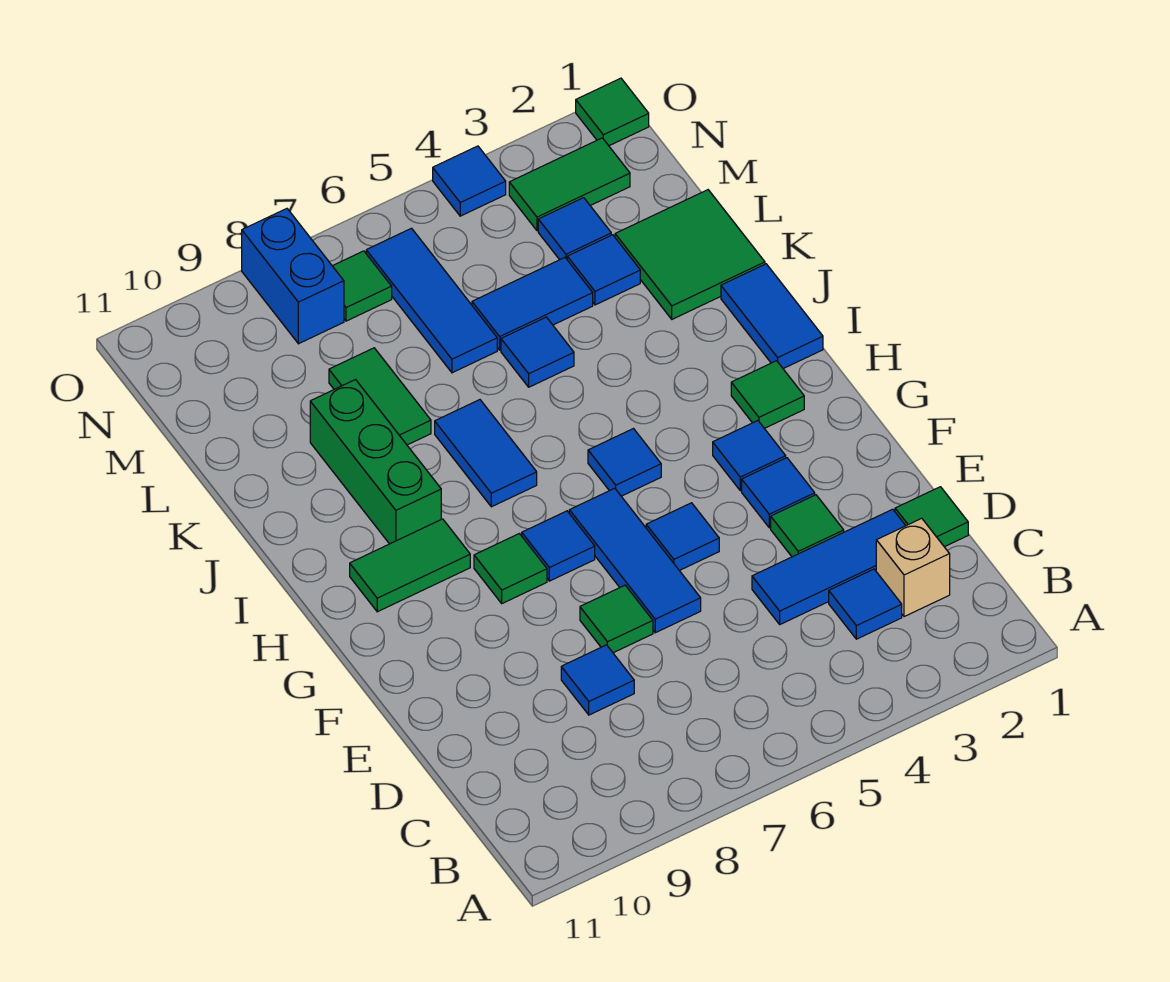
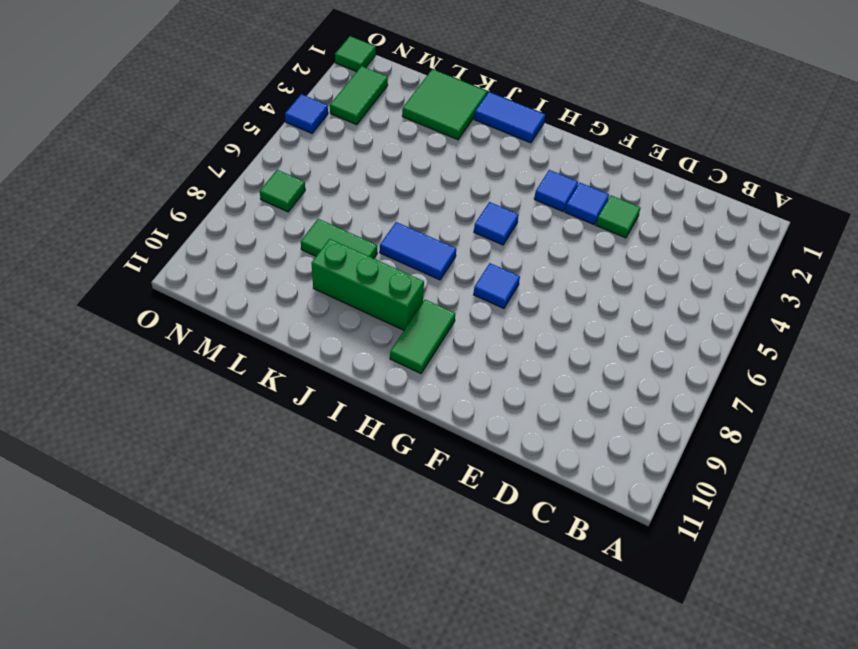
none -> tan 1x1 brick [876,518,950,617]
none -> blue 1x1 tile [829,569,902,639]
none -> green 1x1 tile [895,487,968,547]
none -> blue 1x3 tile [752,509,906,624]

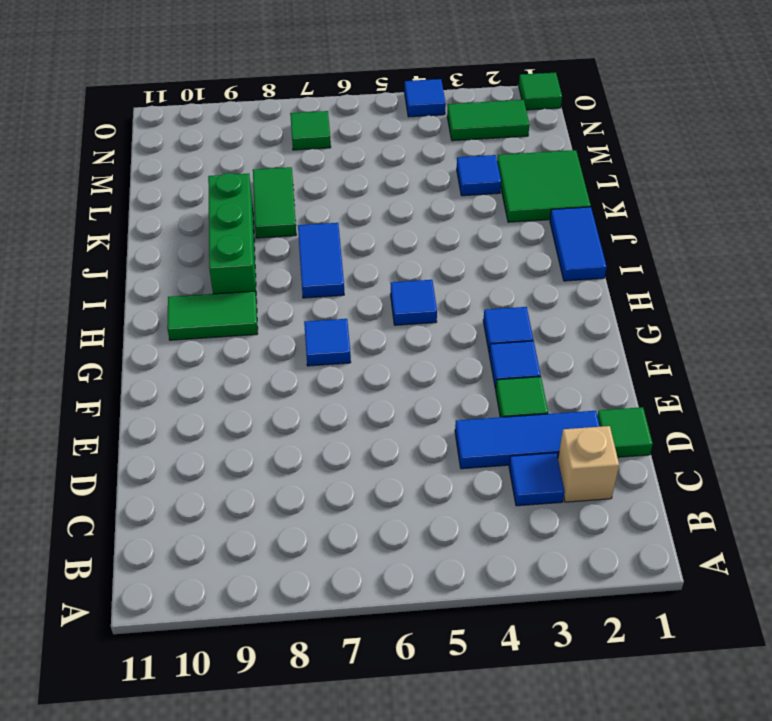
none -> blue 1x1 tile [561,645,634,715]
none -> blue 1x3 tile [569,488,701,633]
none -> green 1x1 tile [580,585,653,653]
none -> blue 1x1 tile [646,503,719,571]

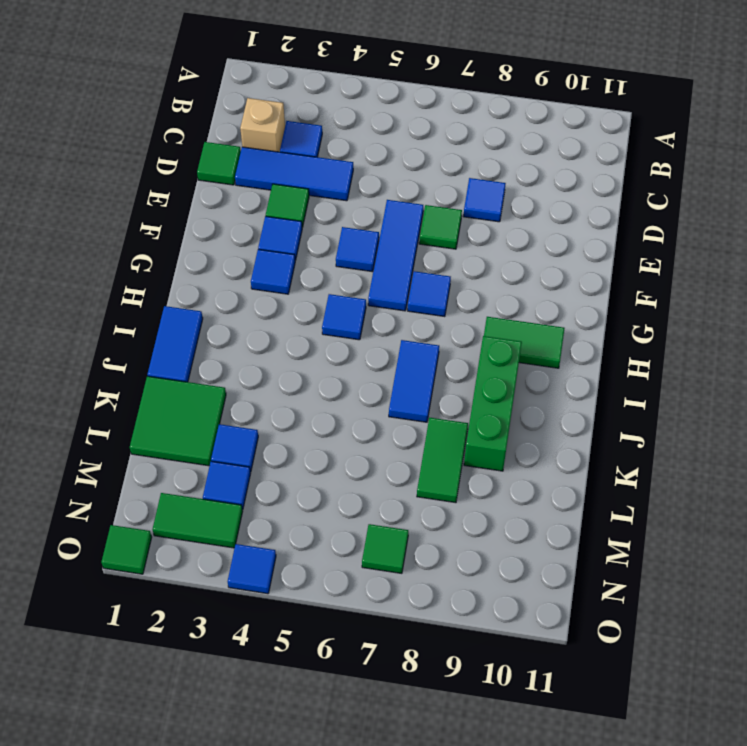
none -> green 1x1 tile [474,534,547,603]
none -> green 1x1 tile [731,361,804,428]
none -> blue 1x1 tile [501,317,574,387]
none -> blue 1x2 tile [472,258,593,350]

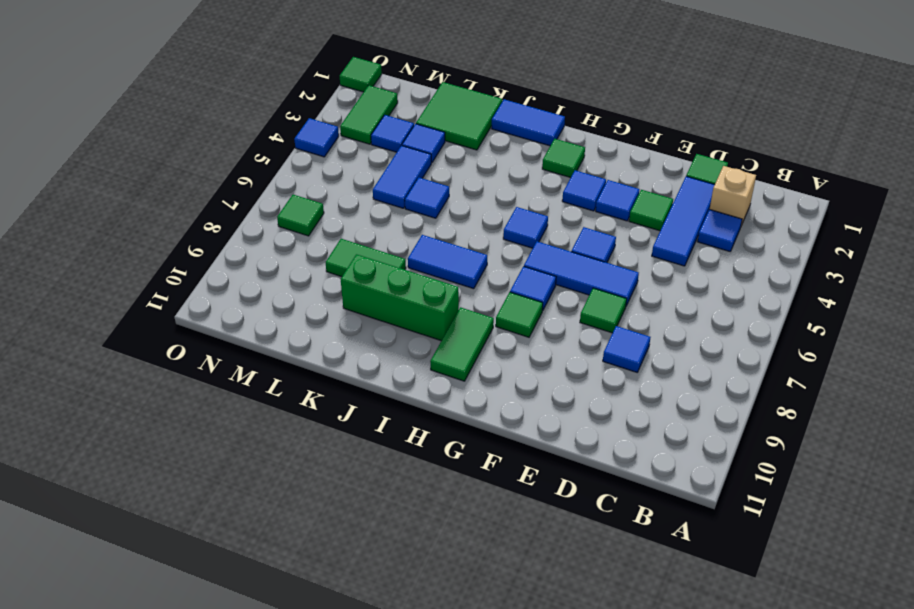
none -> blue 1x3 tile [366,228,497,373]
none -> blue 1x2 brick [242,209,344,344]

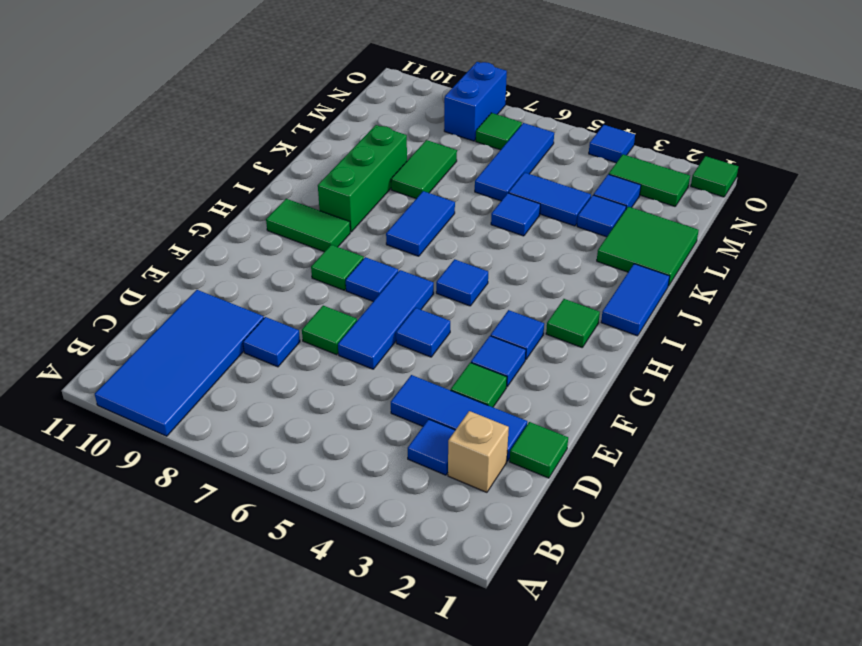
blue 2x4 tile [95,290,264,436] -> none

